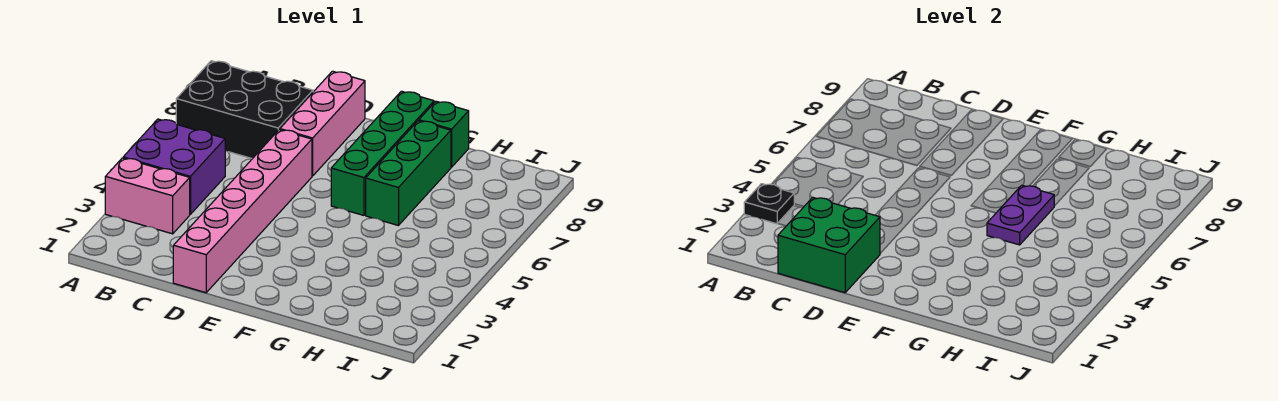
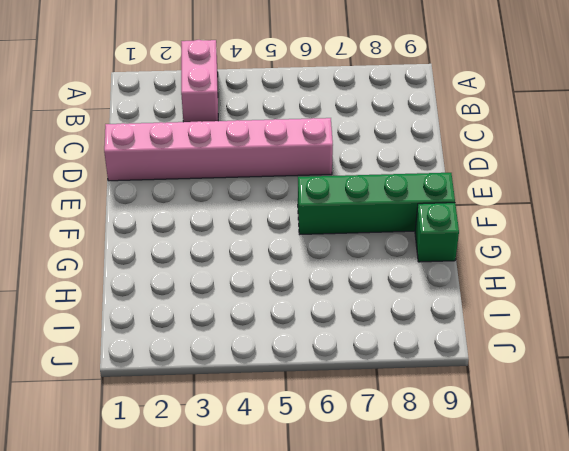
none -> purple 2x2 brick [123,119,225,214]
none -> black 2x3 brick [176,61,313,159]

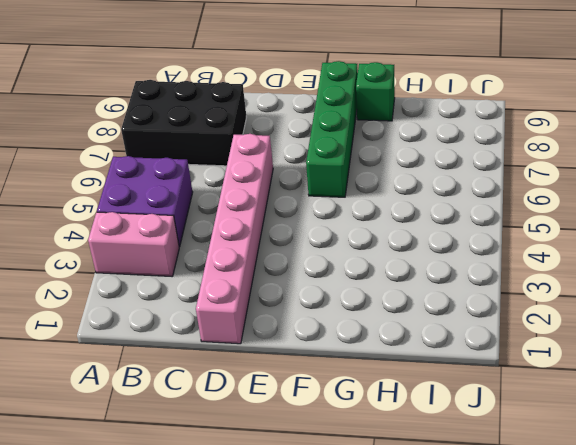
none -> pink 1x3 brick [280,71,365,176]
none -> green 1x3 brick [366,121,451,226]

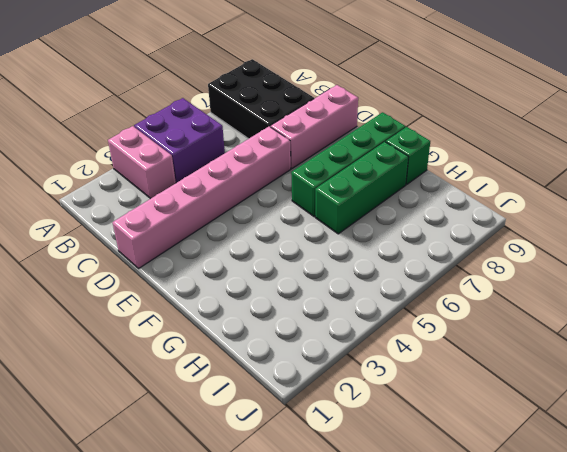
none -> black 1x1 plate [744,184,794,224]
none -> green 2x2 brick [778,197,880,293]

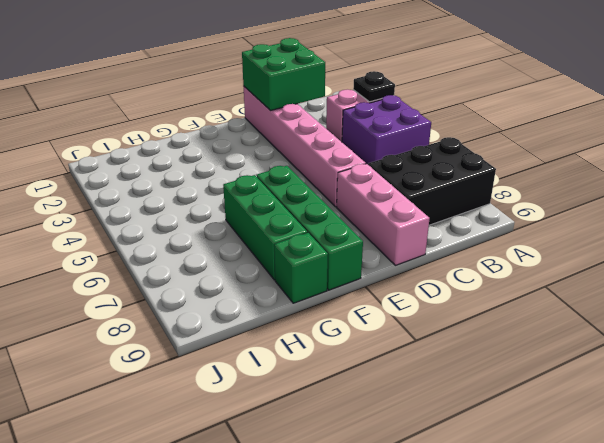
none -> purple 1x2 plate [987,185,1054,245]

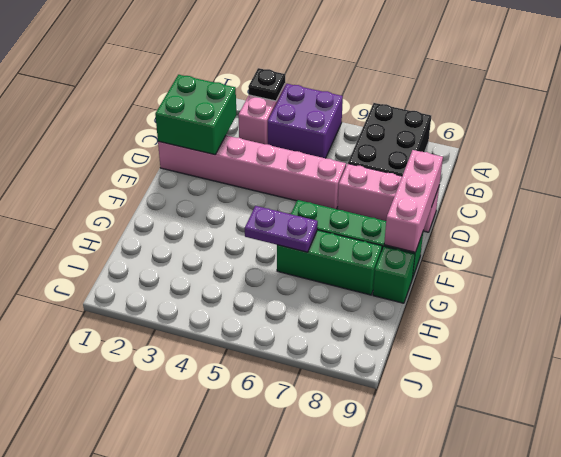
pink 1x3 brick [384,150,443,252] -> none

